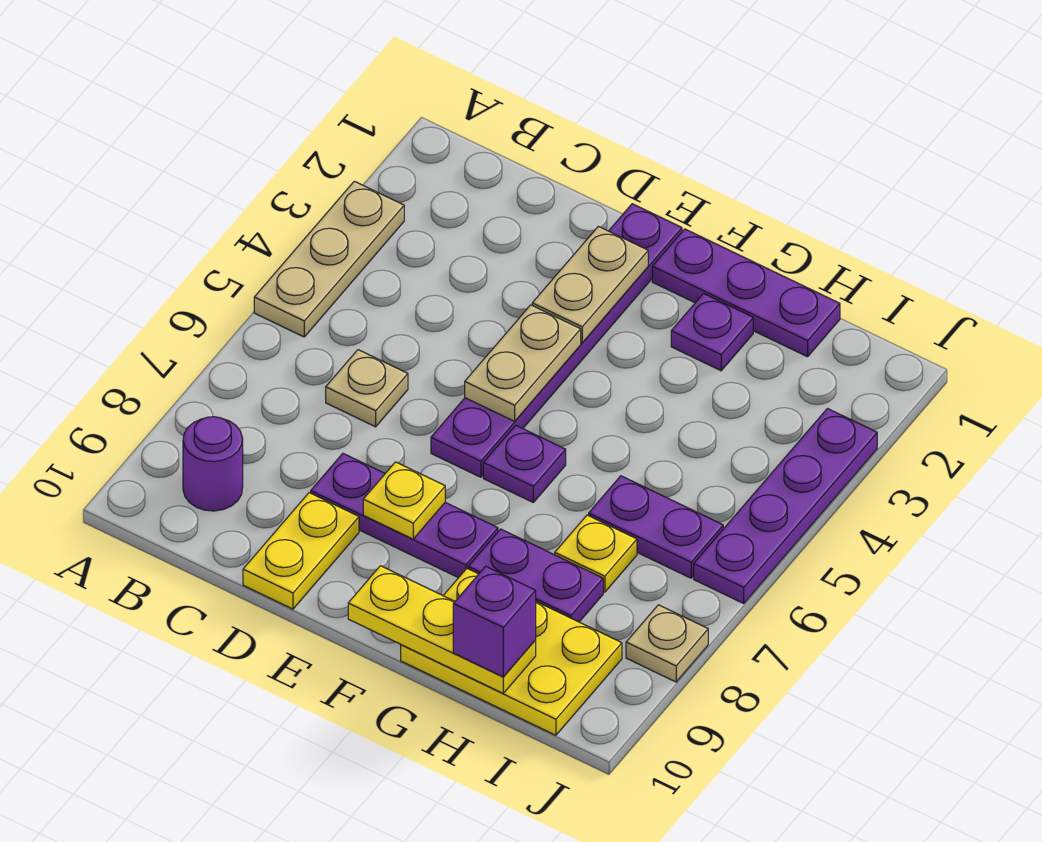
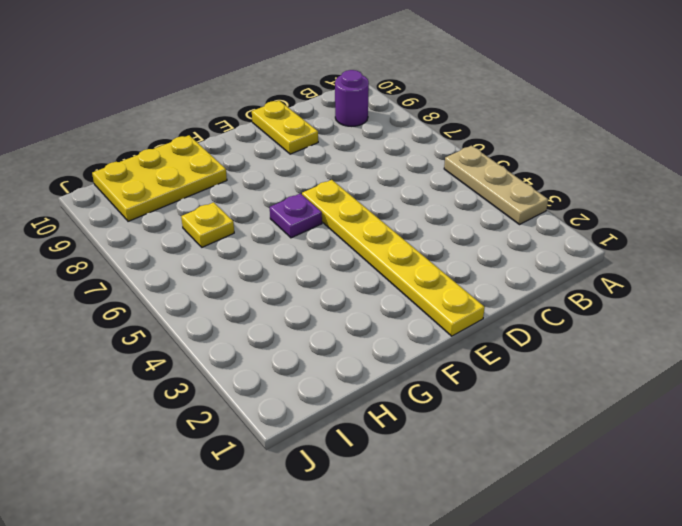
yellow 1x6 plate [302,180,485,336] -> purple 1x6 plate [431,204,682,477]
none -> tan 1x1 plate [326,350,408,427]
none -> purple 1x3 plate [311,454,498,578]
none -> purple 1x3 plate [652,229,840,357]

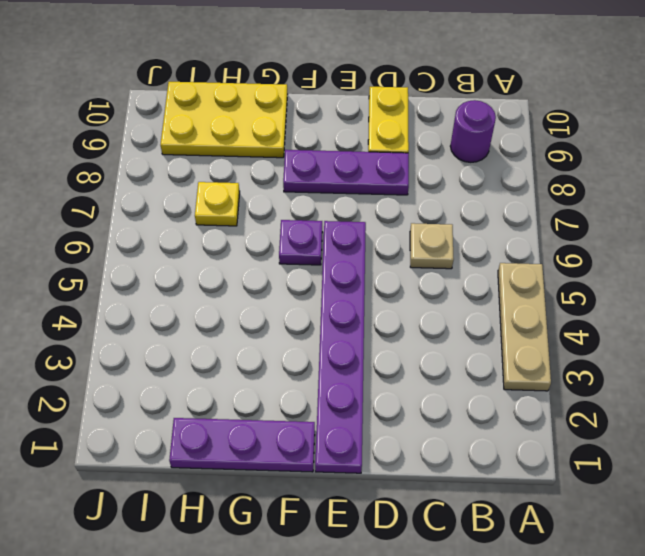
none -> purple 1x1 plate [671,294,753,371]
none -> purple 1x2 plate [468,529,603,622]
none -> purple 1x2 plate [589,476,723,578]

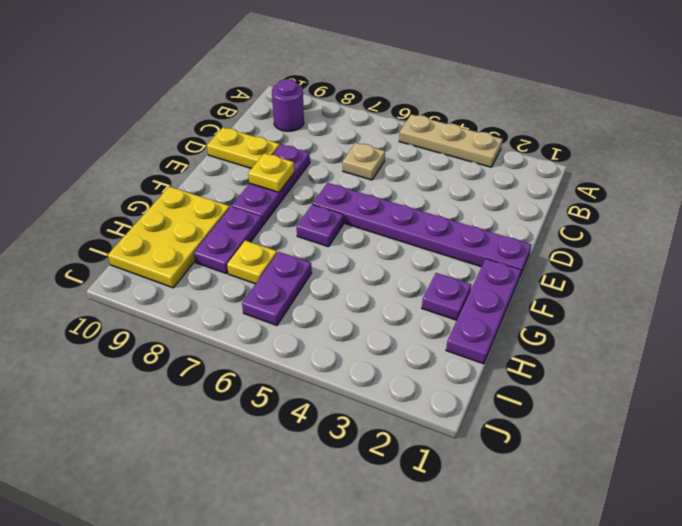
none -> purple 1x4 plate [694,409,877,603]
none -> tan 1x1 plate [626,605,708,682]
none -> tan 1x2 plate [532,226,648,343]

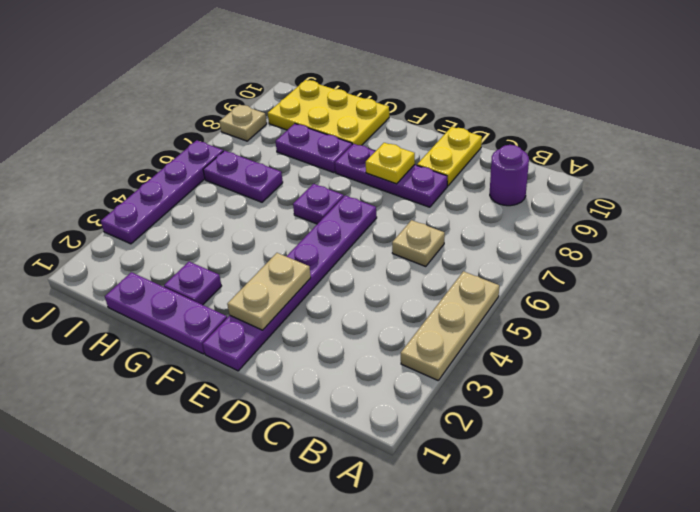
none -> yellow 1x1 plate [555,515,637,592]
none -> tan 1x2 plate [465,305,581,421]
none -> yellow 1x3 plate [348,566,536,693]

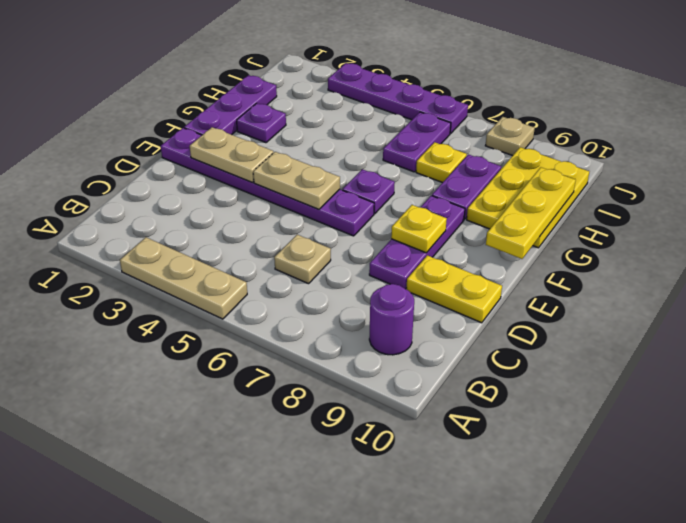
none -> purple 1x1 brick [453,566,536,677]

